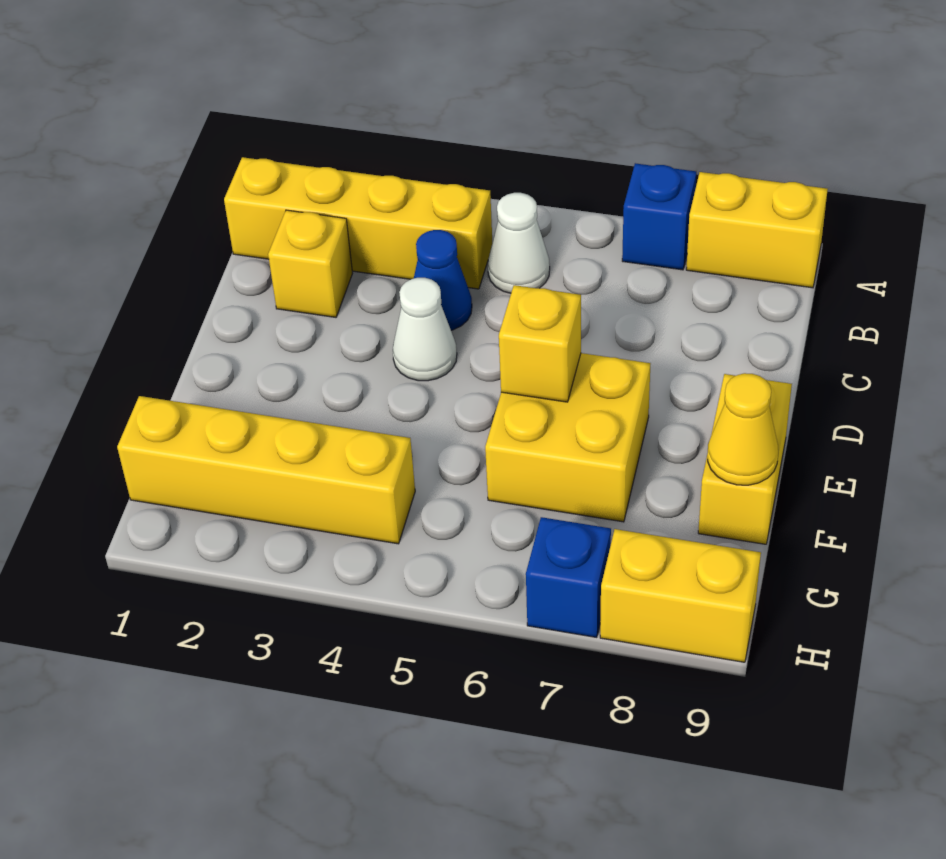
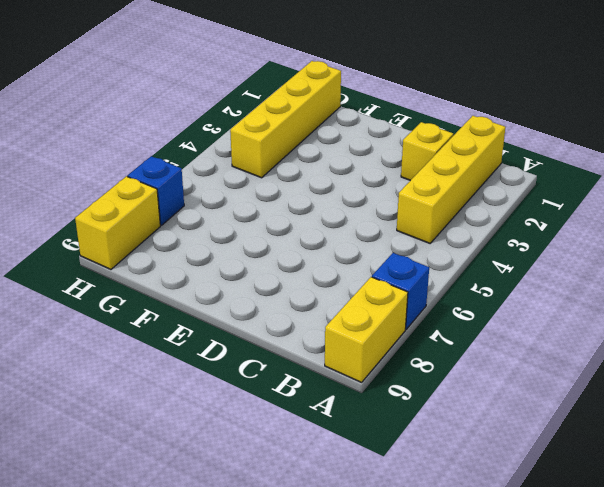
none -> white 1x1 cone [488,193,550,293]
none -> blue 1x1 cone [414,230,472,330]
none -> white 1x1 cone [393,278,457,381]

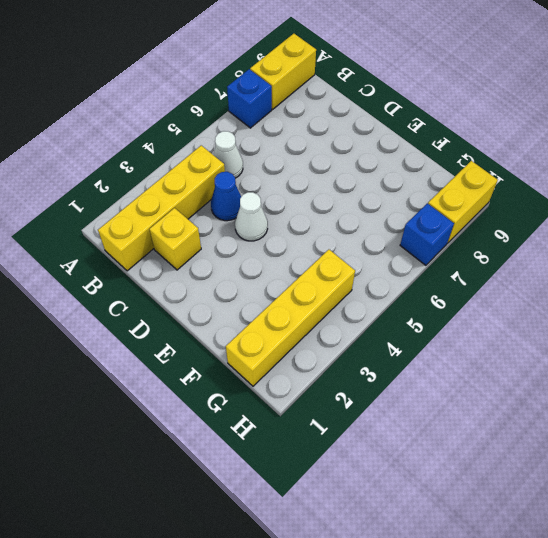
none -> yellow 2x2 brick [485,353,650,522]
none -> yellow 1x2 brick [698,374,792,544]
none -> yellow 1x1 brick [499,285,581,402]

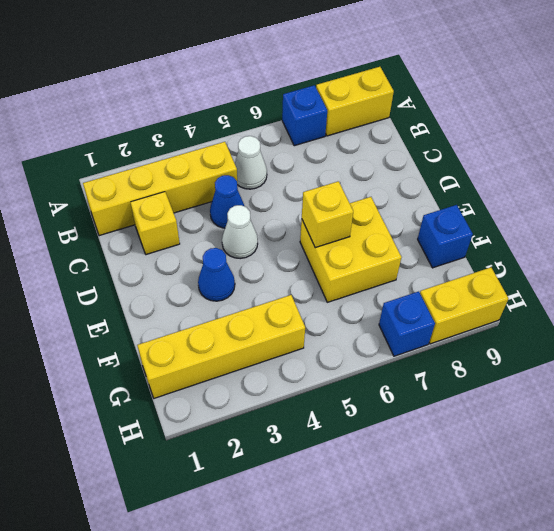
blue 1x1 cone [198,248,235,301] -> none
blue 1x1 brick [418,205,473,268] -> yellow 1x2 brick [698,374,792,544]
none -> yellow 1x1 cone [708,373,778,485]

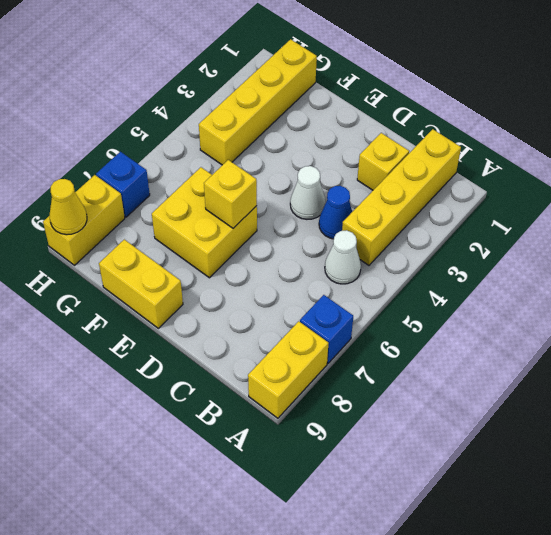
yellow 1x1 cone [50,179,87,235] -> yellow 1x1 cone moved to [708,373,778,485]

